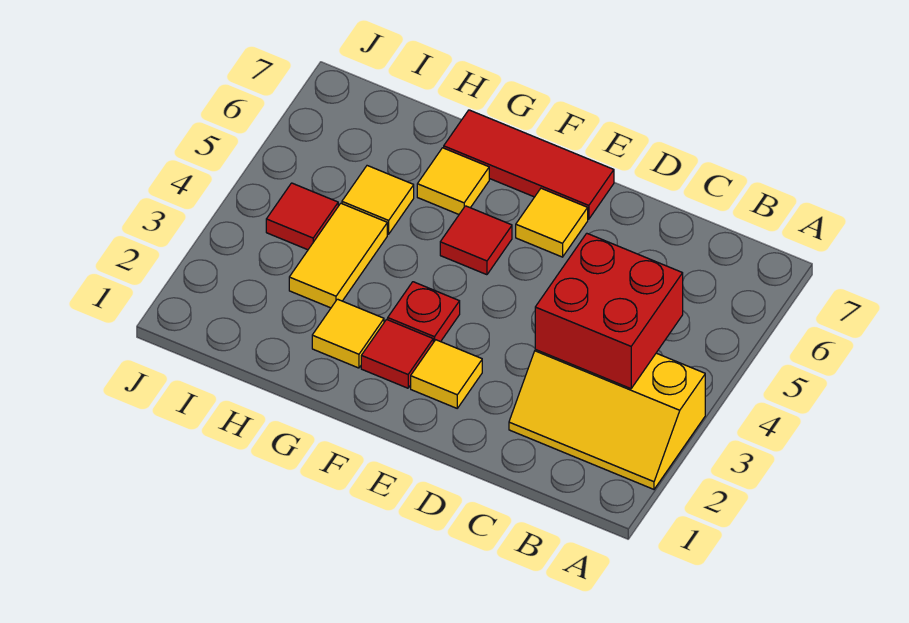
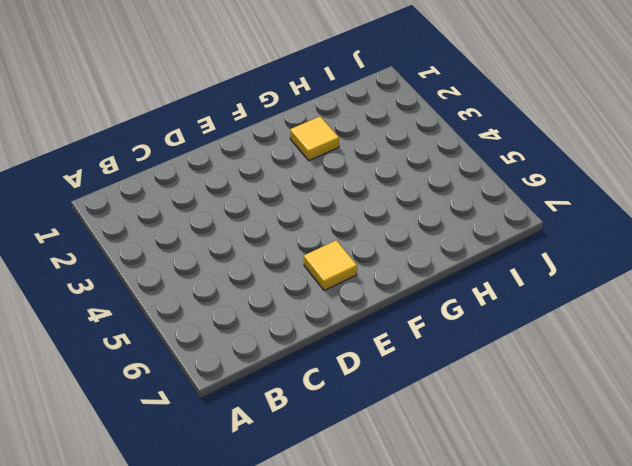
none -> yellow 2x3 slope [509,349,705,489]
none -> yellow 1x1 tile [411,340,482,408]
none -> red 1x3 tile [444,110,614,219]

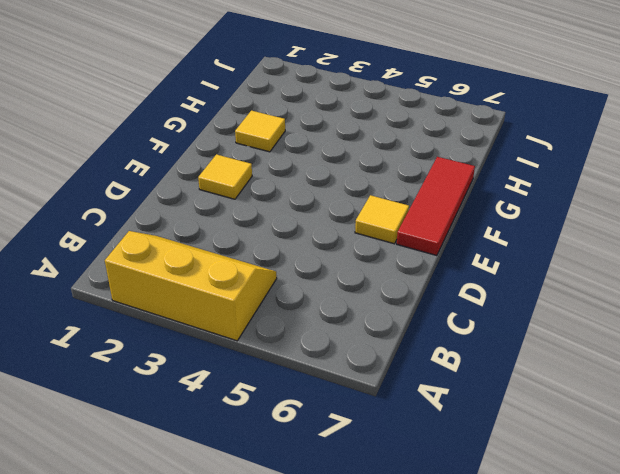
yellow 2x3 slope [105,231,277,341] -> yellow 2x3 slope turned to [509,349,705,489]
none -> red 1x1 tile [361,320,433,388]
none -> red 1x1 plate [388,282,460,342]
none -> red 1x1 tile [440,206,512,275]

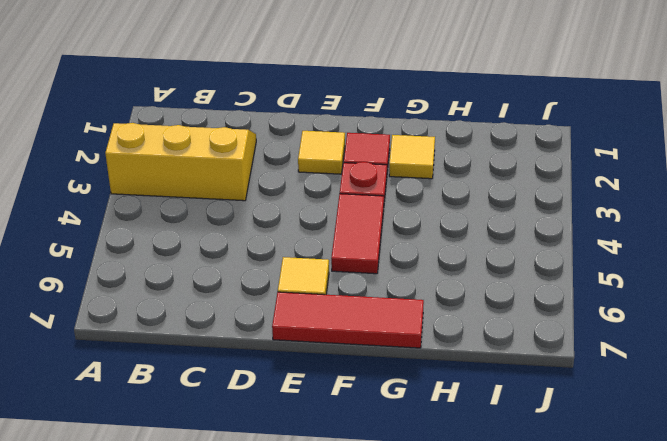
red 1x2 tile [331,194,384,274] -> red 1x1 tile [440,206,512,275]
none -> yellow 1x1 tile [417,148,489,214]
none -> yellow 1x2 tile [289,203,387,308]
none -> yellow 1x1 tile [342,166,414,234]

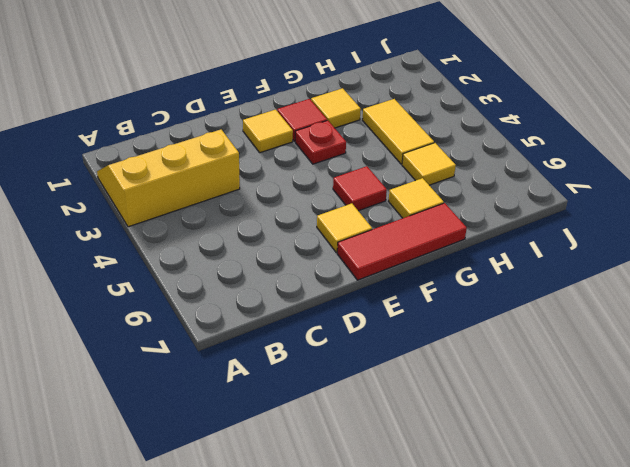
none -> red 1x1 tile [266,183,338,250]
none -> red 2x2 brick [535,233,683,389]

